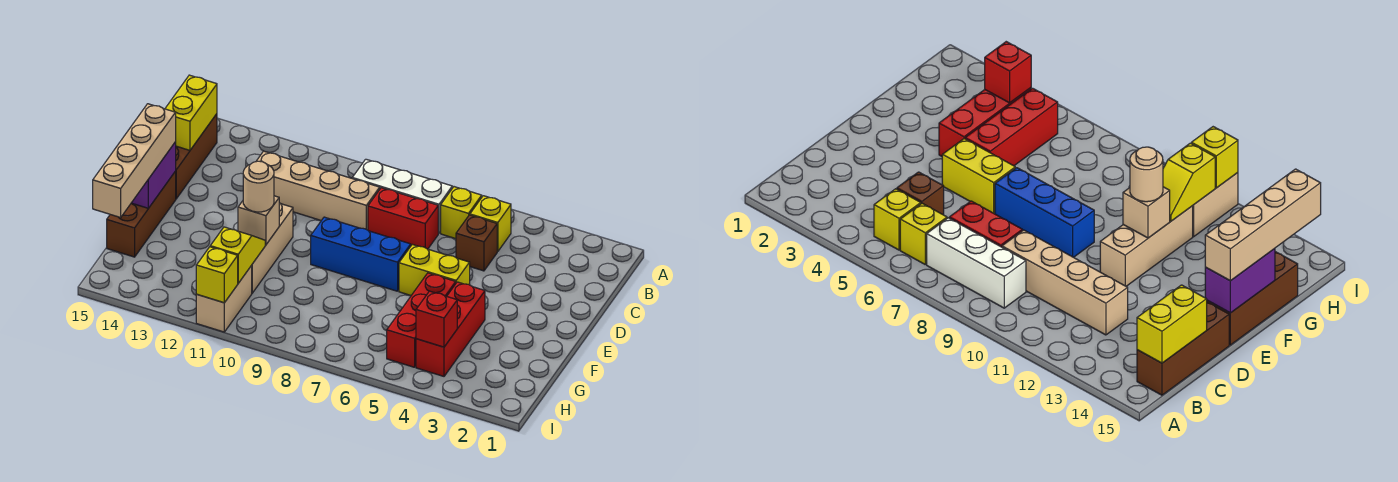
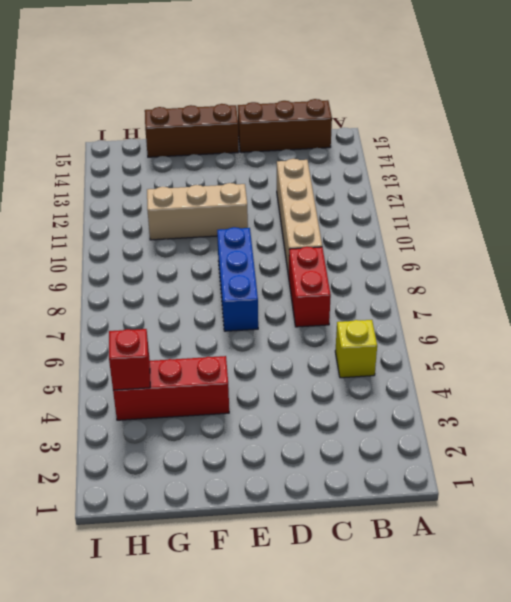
none -> yellow 1x1 brick [441,187,482,239]
none -> white 1x3 brick [352,159,452,233]
none -> brown 1x1 brick [456,215,497,271]

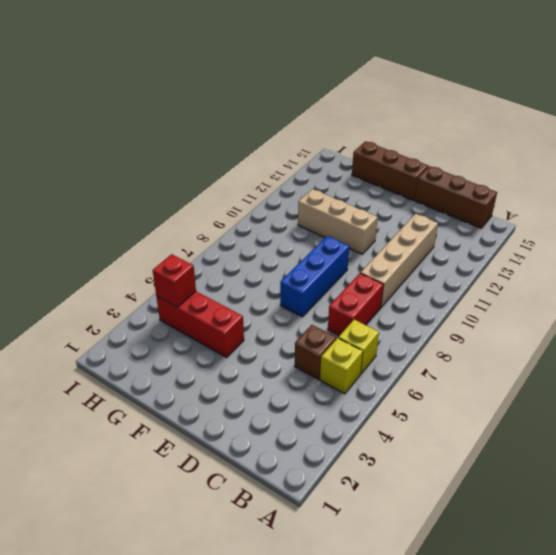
none -> white 1x3 brick [352,159,452,233]
none -> yellow 1x2 brick [399,244,470,295]
none -> red 1x3 brick [387,273,456,367]

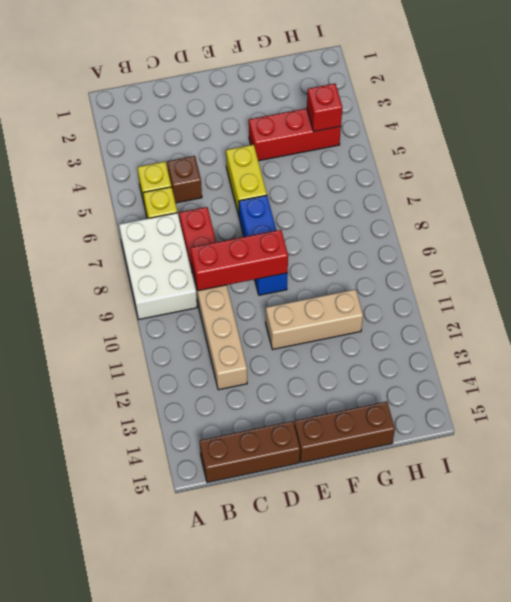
white 2x3 brick [119,213,197,319] -> white 1x3 brick [352,159,452,233]
red 1x3 brick [191,230,288,291] -> red 1x3 brick moved to [387,273,456,367]
none -> tan 1x2 brick [196,266,252,332]
none -> yellow 1x2 brick [165,75,217,150]
none -> purple 1x2 brick [132,142,176,208]

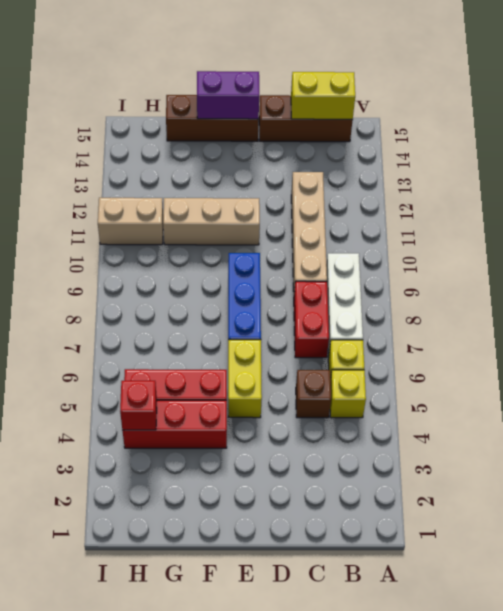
none -> tan 1x1 brick [238,196,279,245]
none -> yellow 1x2 slope [210,227,265,283]
none -> yellow 1x1 brick [196,247,238,303]

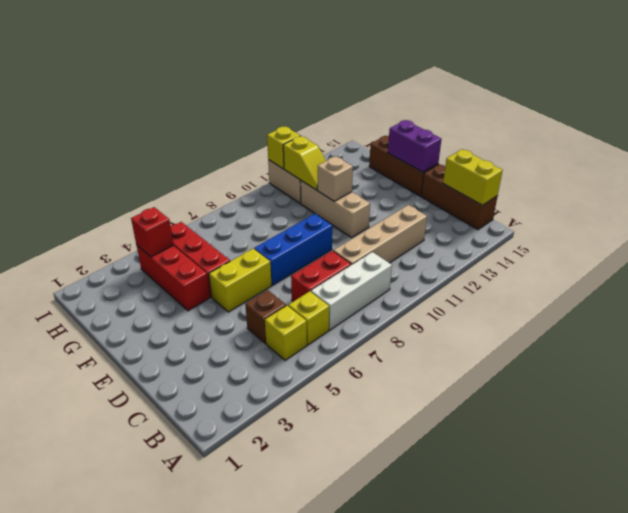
none -> tan 1x4 brick [93,104,176,218]
none -> tan 1x1 round brick [243,161,274,212]

